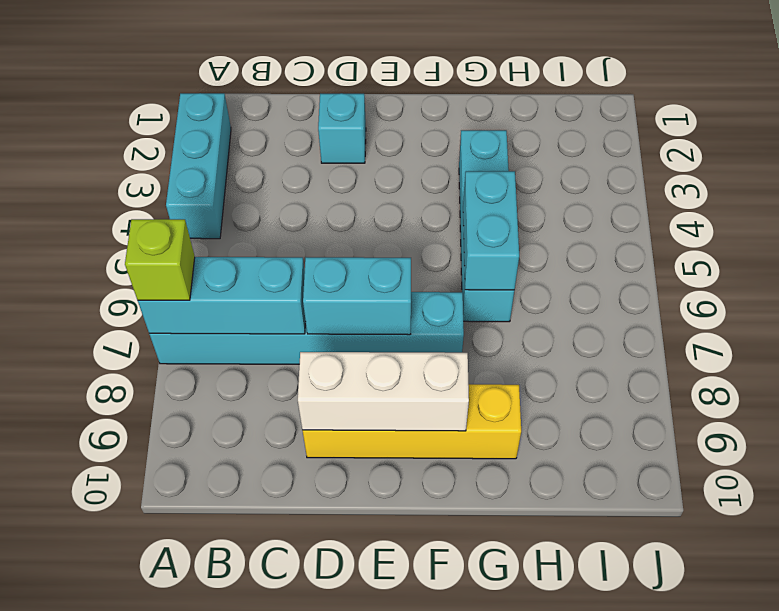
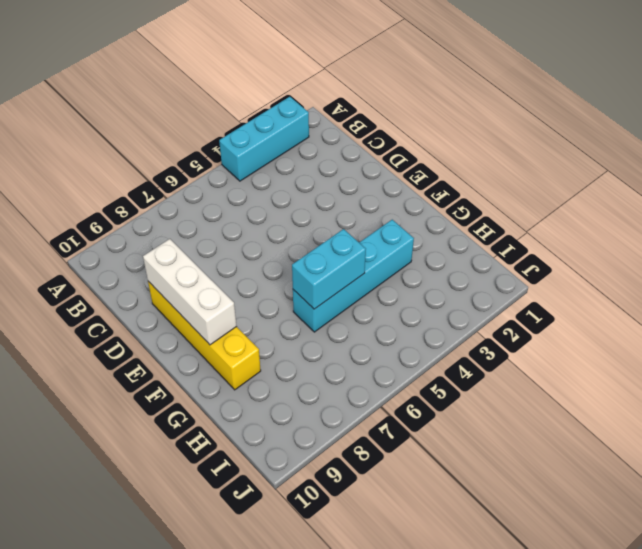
none -> cyan 1x6 brick [149,292,464,364]
none -> cyan 1x1 brick [318,93,366,163]

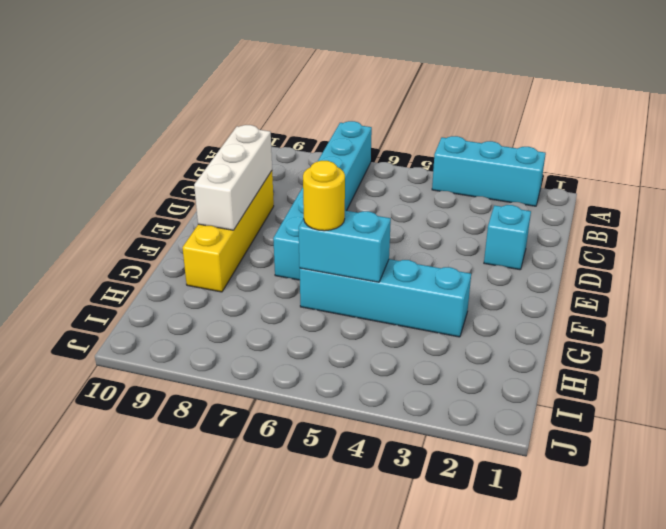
yellow 1x1 round brick [303,161,345,231] -> none
none -> cyan 1x3 brick [138,257,306,334]
none -> cyan 1x2 brick [303,257,411,335]

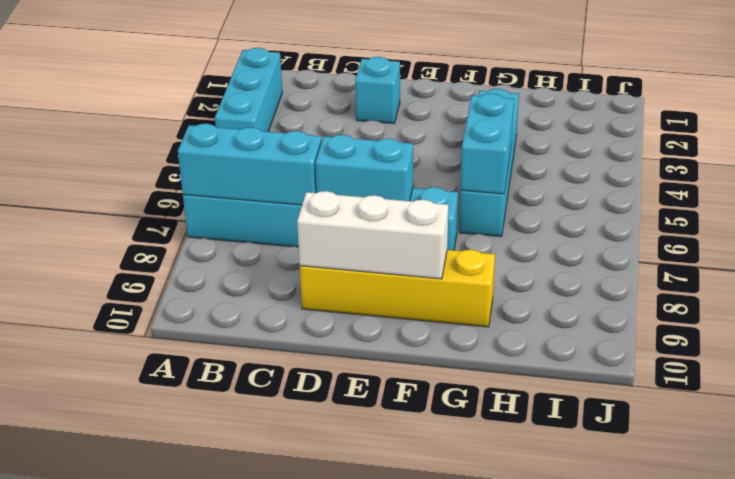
none -> lime 1x1 brick [125,219,195,300]

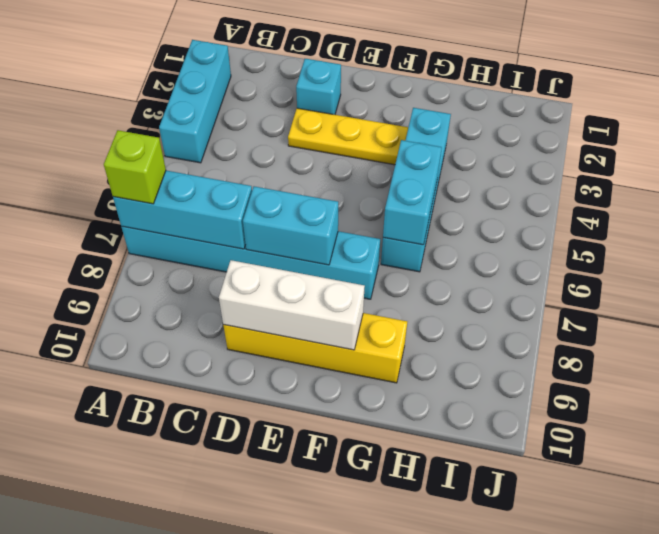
yellow 1x3 plate [288,108,408,165] -> none

